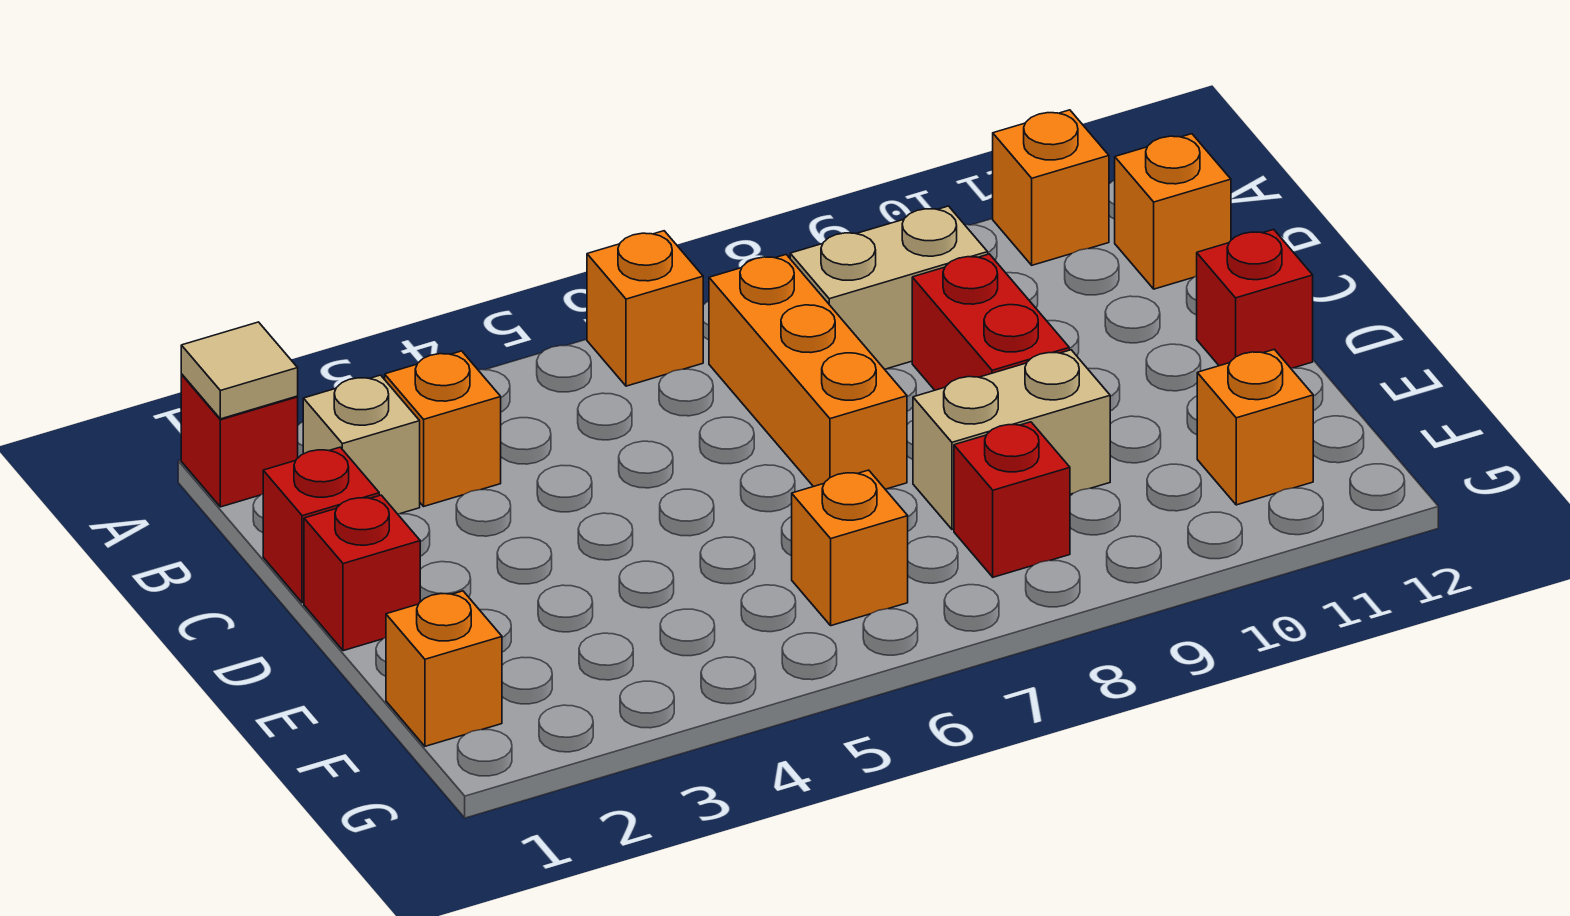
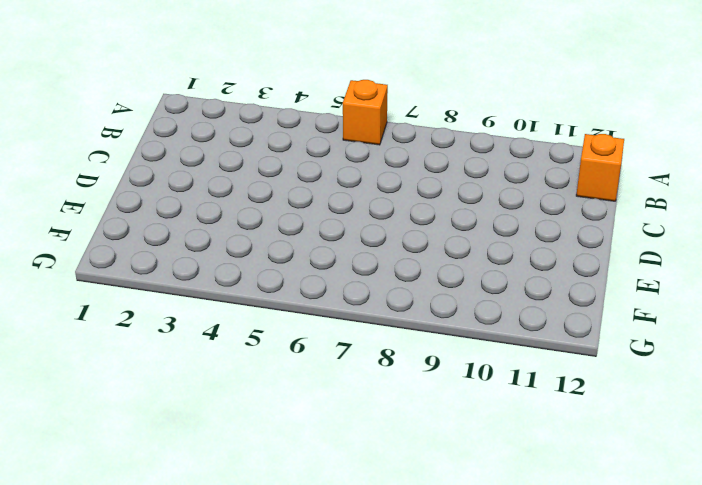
none -> red 1x1 brick [181,375,298,507]
none -> orange 1x1 brick [993,110,1109,265]
none -> tan 1x1 brick [303,375,420,514]

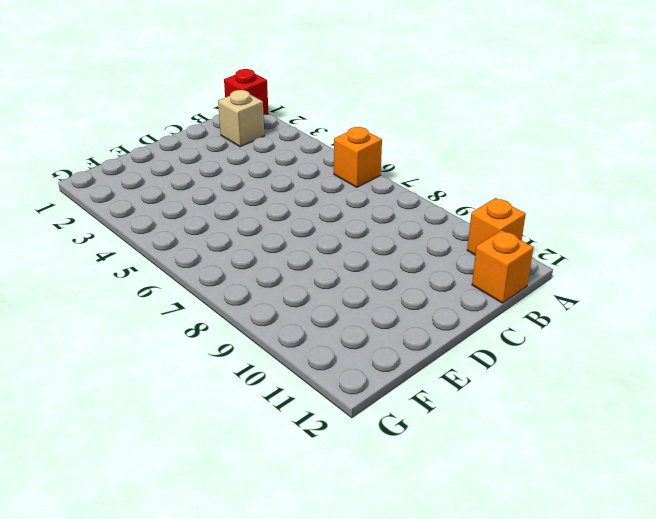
none -> orange 1x1 brick [385,351,501,506]
none -> orange 1x3 brick [709,255,907,489]
none -> tan 1x2 brick [790,206,988,369]

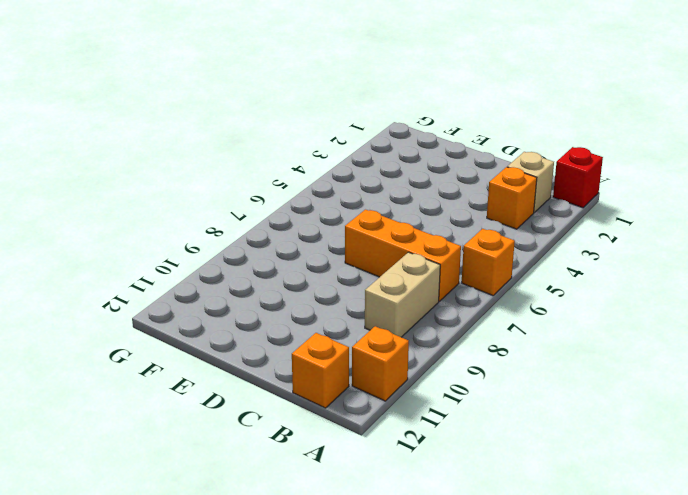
none -> red 1x1 brick [263,447,379,603]
none -> red 1x2 brick [912,254,1069,390]
none -> red 1x1 brick [304,495,420,651]

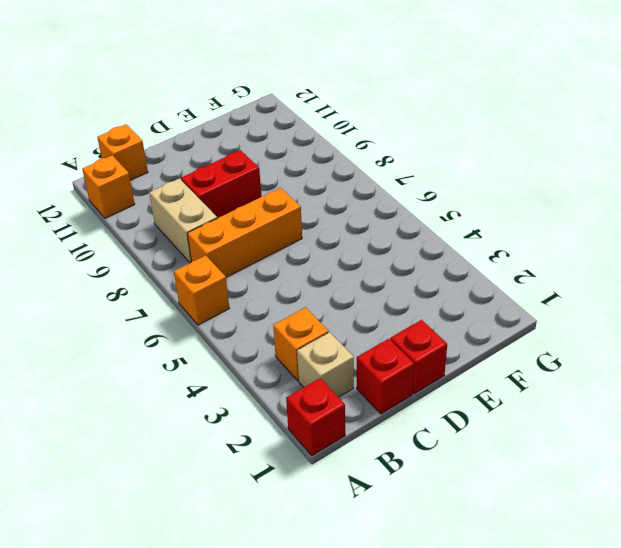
none -> red 1x1 brick [1197,230,1313,368]
none -> tan 1x2 brick [913,350,1110,529]
none -> orange 1x1 brick [386,591,502,746]

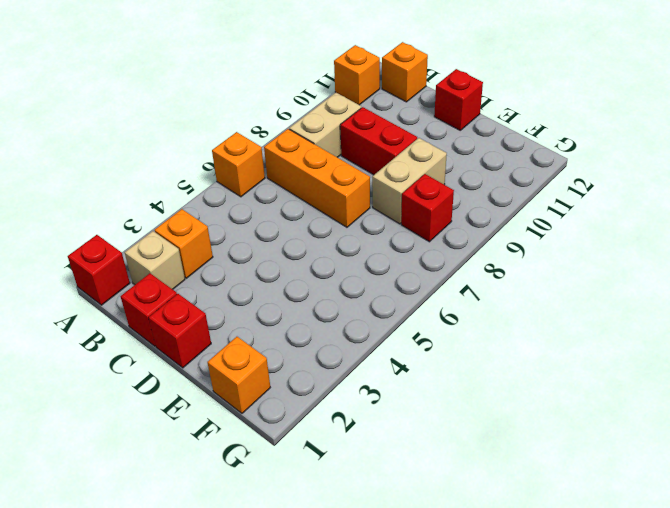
none -> orange 1x1 brick [792,470,908,626]
none -> orange 1x1 brick [1197,349,1313,505]
none -> tan 1x1 tile [181,322,298,419]

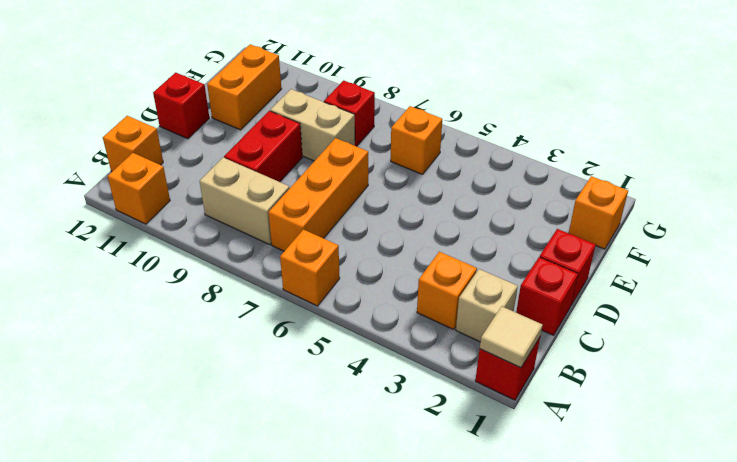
orange 1x2 brick [207,44,281,130] -> orange 1x1 brick [1197,349,1313,505]

